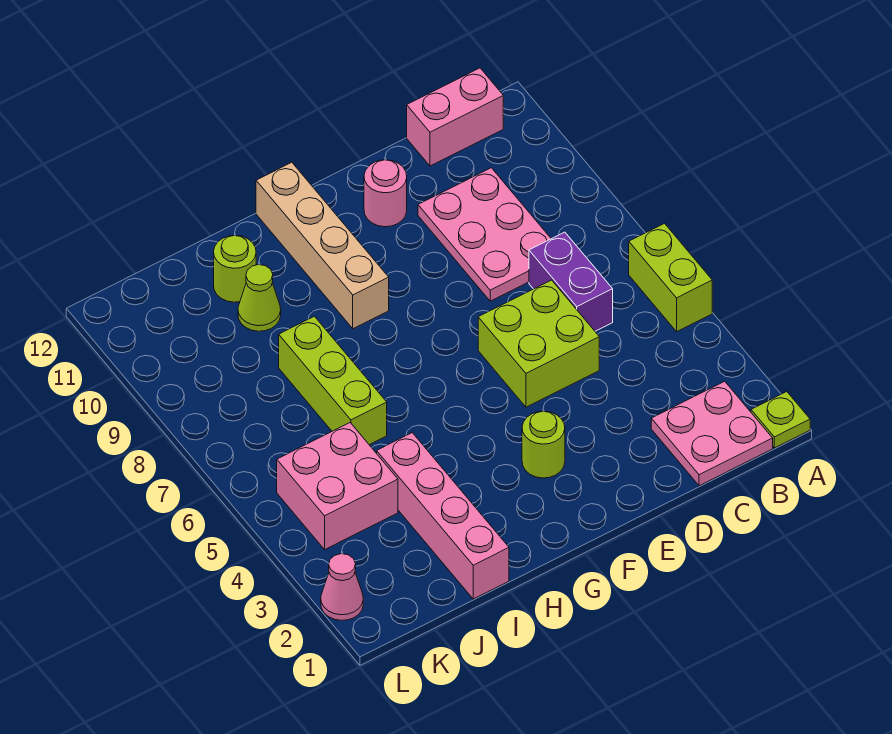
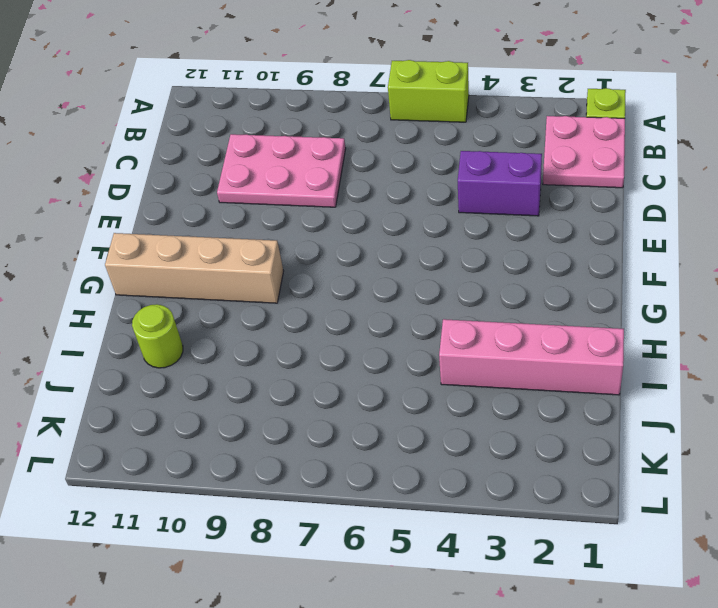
purple 1x2 brick [458,151,542,216] -> purple 1x2 brick moved to [529,232,613,331]
none -> pink 1x2 brick [407,68,503,166]
none -> lime 2x2 brick [478,280,599,407]
none -> pink 1x1 round brick [364,160,407,227]

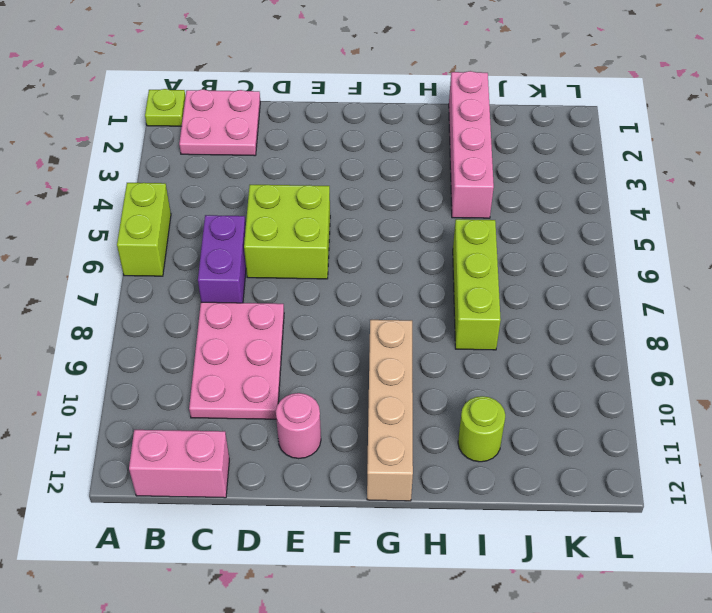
none -> lime 1x1 round brick [522,411,565,478]
none -> lime 1x1 cone [238,265,281,331]
none -> pink 2x2 brick [277,423,398,549]

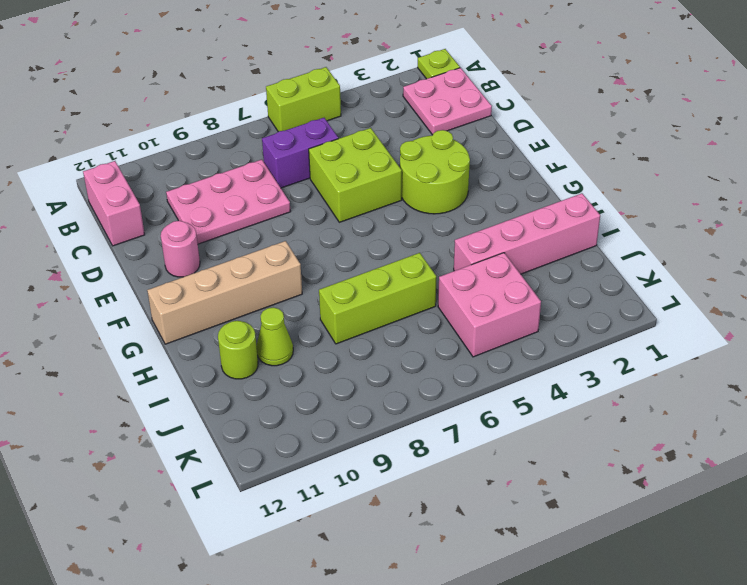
lime 2x2 round brick [400,130,470,214] -> lime 1x1 round brick [522,411,565,478]
none -> pink 1x1 cone [321,554,363,620]

